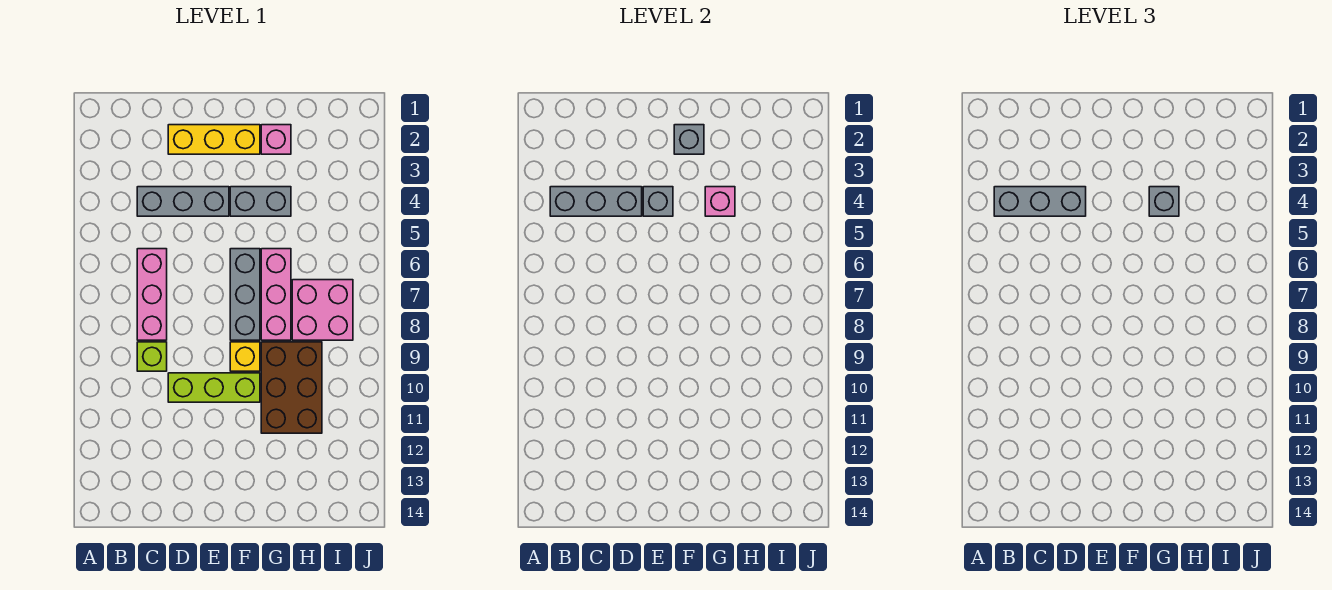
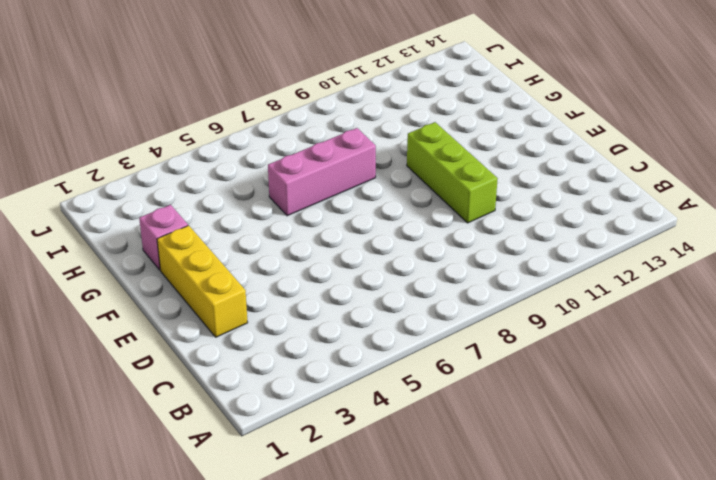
none -> grey 1x3 brick [137,187,229,216]
none -> pink 1x3 brick [137,249,167,340]
none -> lime 1x1 brick [137,342,167,371]

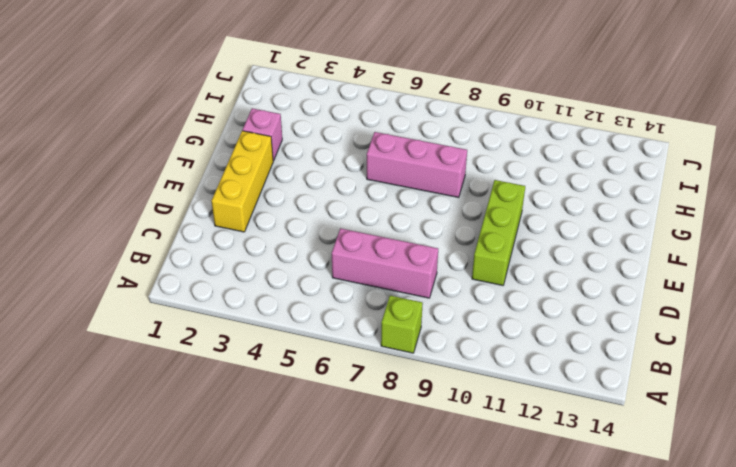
lime 1x1 brick [381,296,423,353] -> lime 1x1 brick moved to [137,342,167,371]
none -> grey 1x3 brick [137,187,229,216]
none -> grey 1x2 brick [230,187,291,216]
none -> grey 1x3 brick [230,249,260,340]

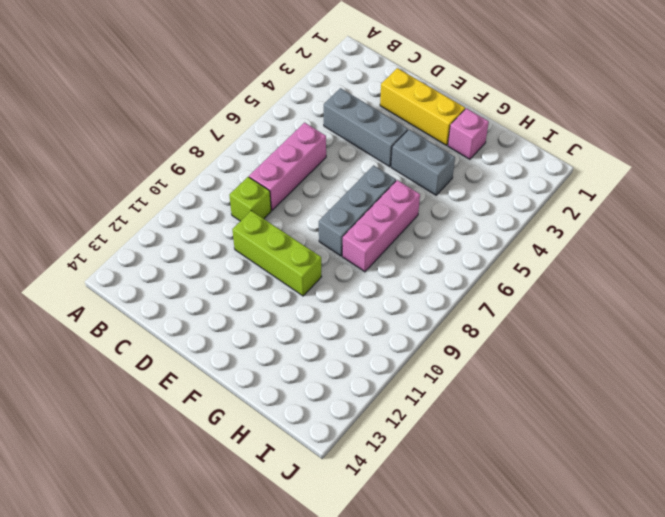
none -> yellow 1x1 brick [230,342,260,371]
none -> brown 2x3 brick [261,342,322,433]
none -> pink 2x2 brick [292,280,353,340]

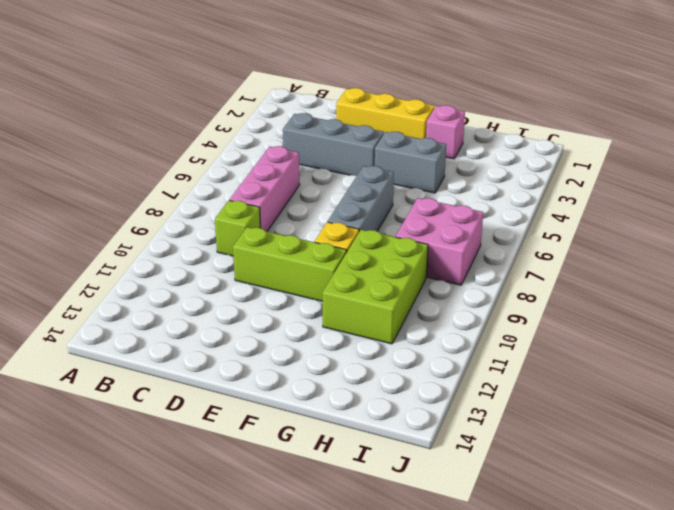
lime 2x3 brick [323,230,428,344] -> brown 2x3 brick [261,342,322,433]
none -> pink 1x3 brick [261,249,291,340]
none -> grey 1x3 brick [550,187,642,216]
none -> grey 1x1 brick [643,187,673,216]

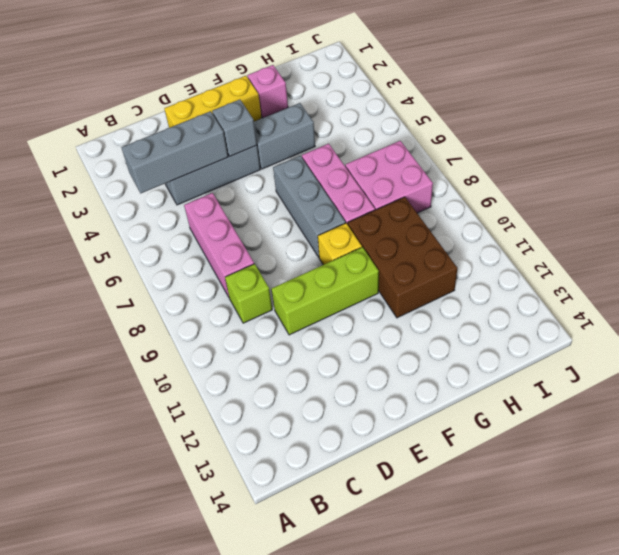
none -> grey 1x1 brick [674,125,704,154]
none -> pink 1x1 brick [705,187,735,216]
none -> grey 1x3 brick [994,187,1086,216]

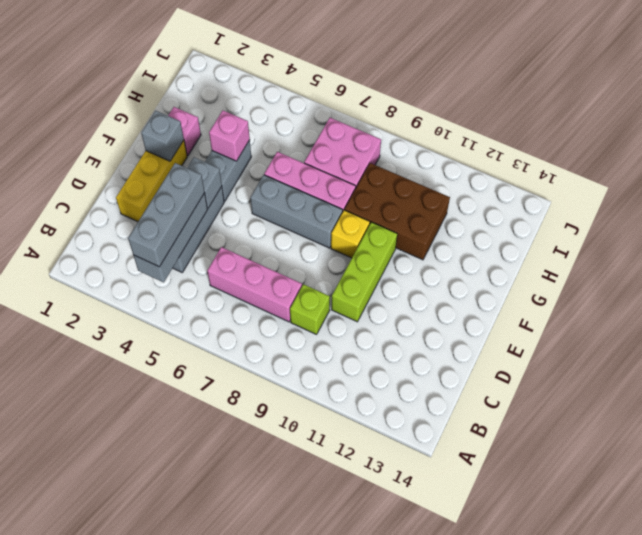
none -> grey 1x1 brick [1149,187,1179,216]

